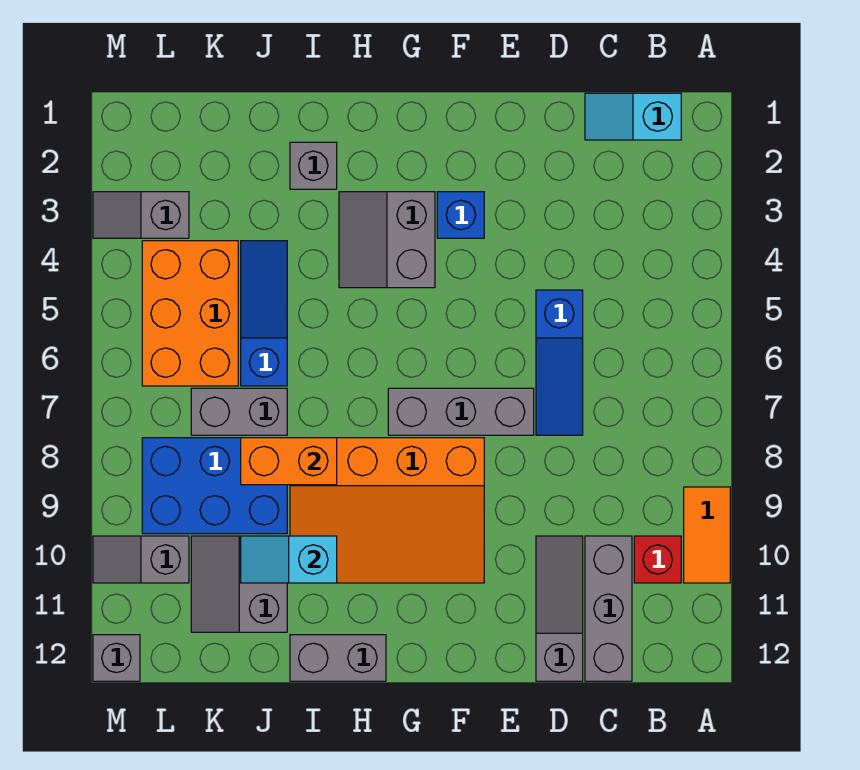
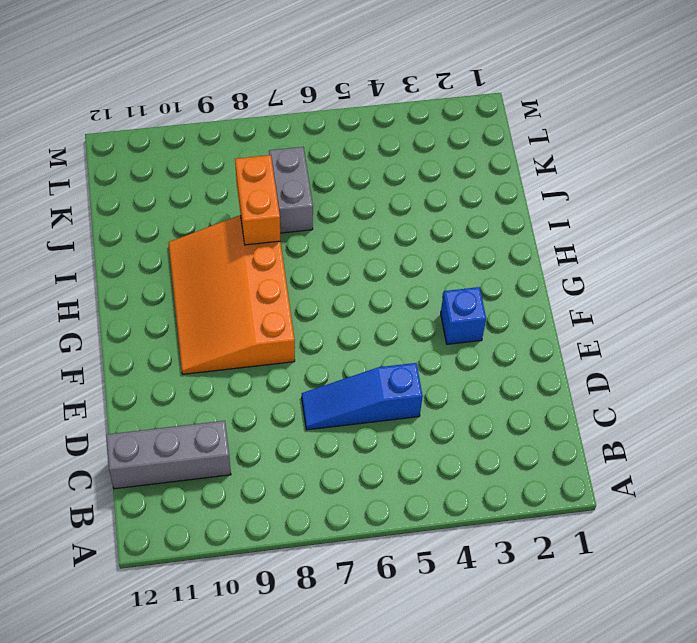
none -> orange 1x2 tile [684,487,730,583]
none -> cyan 1x2 slope [585,93,681,140]
none -> red 1x1 brick [634,536,681,583]

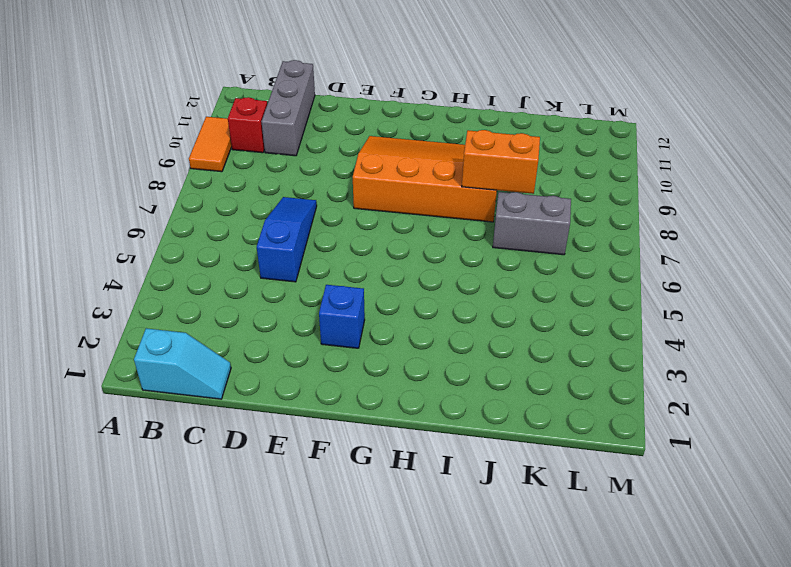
none -> grey 1x3 slope [536,536,583,681]
none -> grey 1x3 brick [388,388,534,435]
none -> grey 2x2 slope [339,192,435,288]

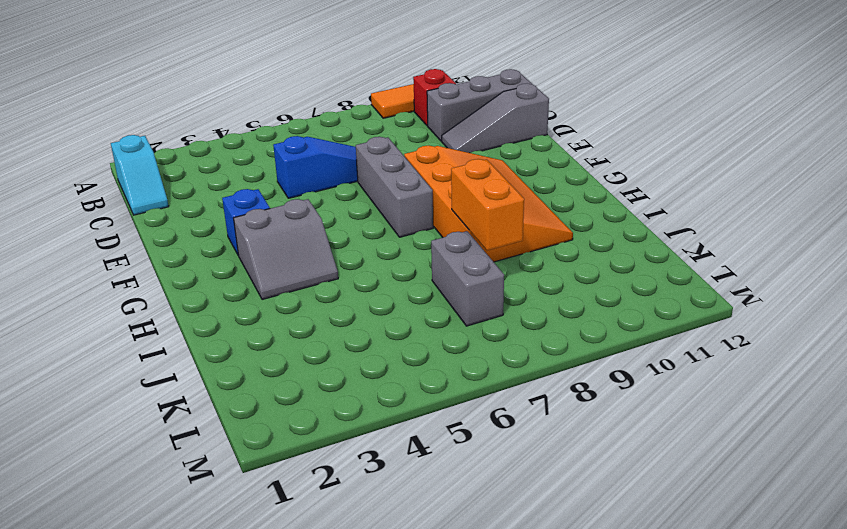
none -> grey 1x2 brick [290,635,386,681]
none -> grey 1x1 brick [290,142,337,189]
none -> blue 1x3 slope [241,241,287,386]

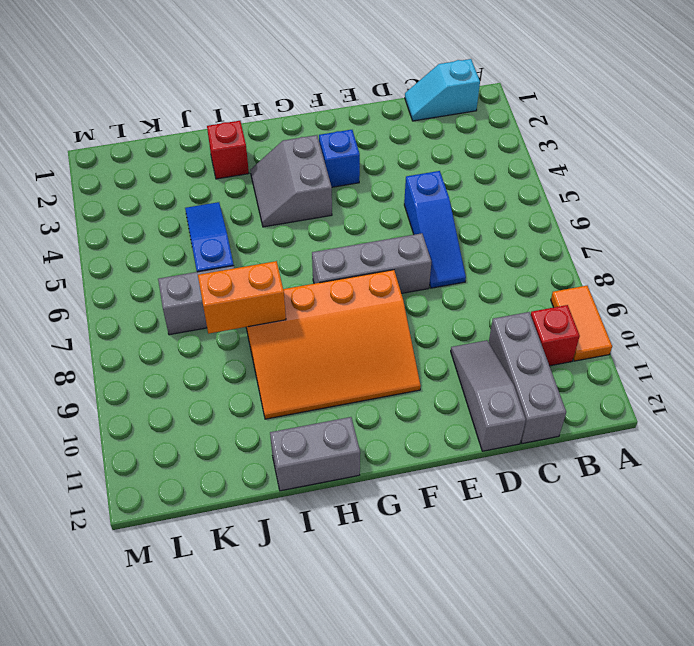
red 1x1 brick [207,121,249,179] -> grey 1x1 brick [290,142,337,189]
none -> blue 2x3 brick [142,438,287,534]
none -> grey 2x2 slope [191,536,287,632]
none -> orange 2x3 brick [142,241,238,386]

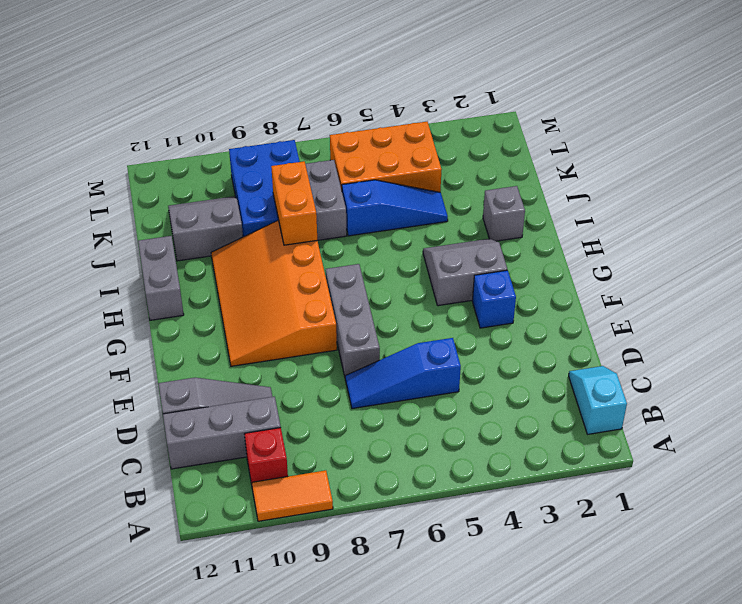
none -> grey 1x2 slope [93,192,189,238]
none -> grey 1x2 slope [93,536,189,583]
none -> grey 1x1 brick [93,635,140,681]

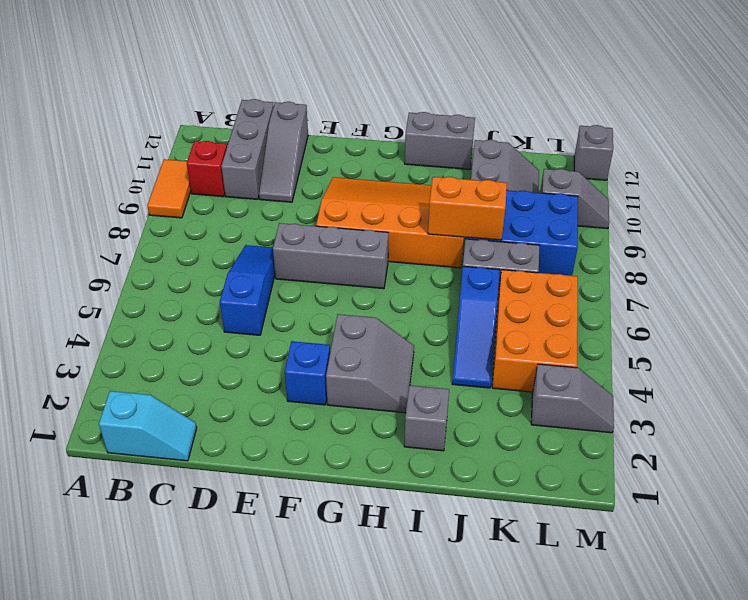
none -> cyan 1x2 slope [241,536,337,583]

